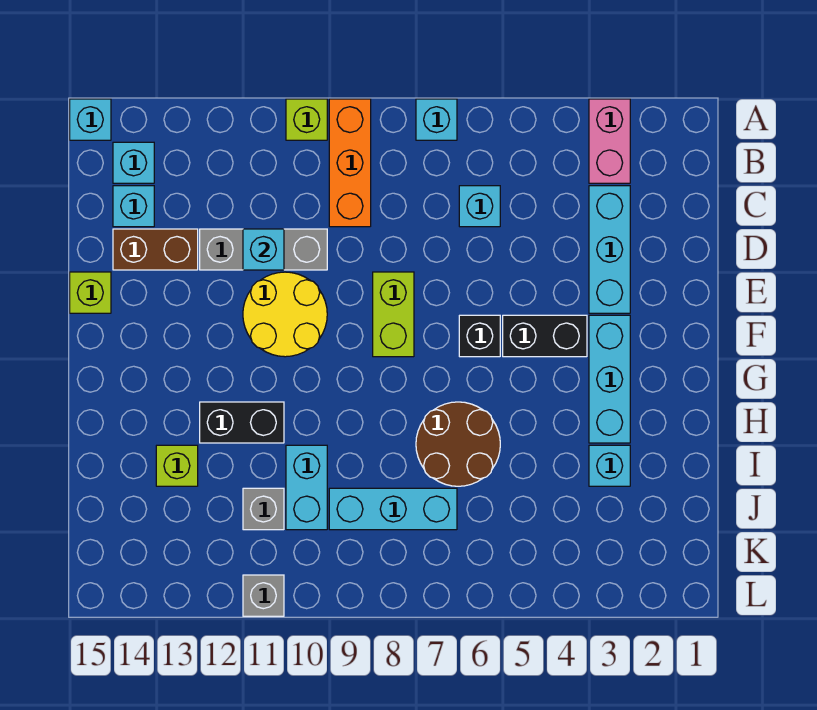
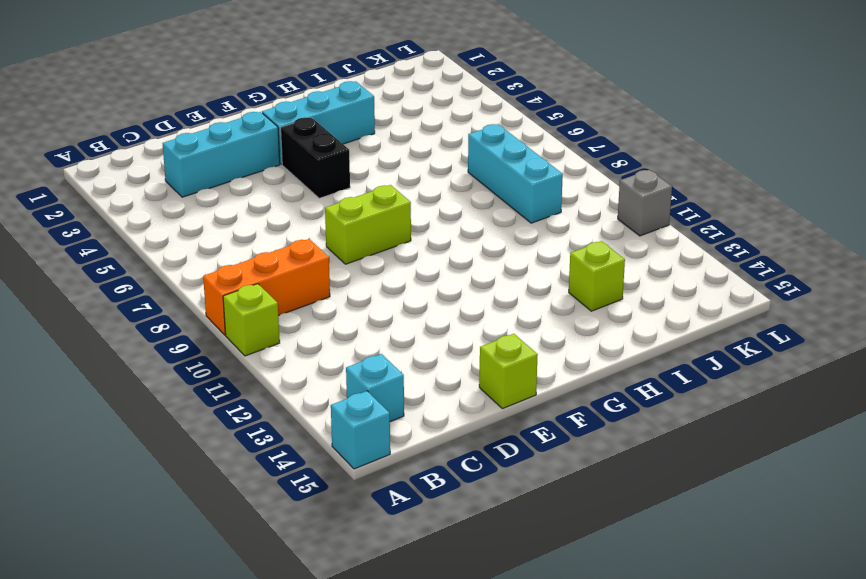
none -> pink 1x2 brick [589,99,630,183]
none -> cyan 1x1 brick [416,99,457,140]
none -> cyan 1x1 brick [459,186,500,227]

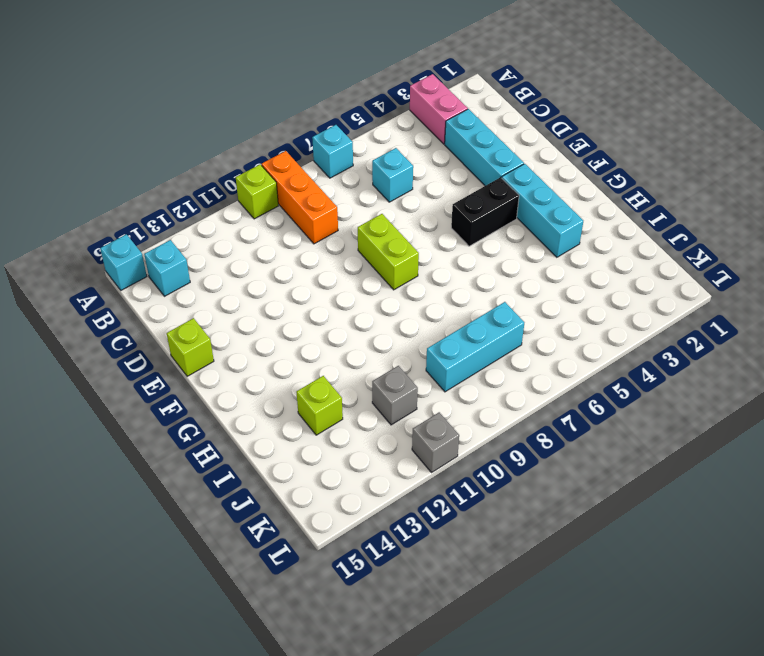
none -> cyan 1x1 brick [113,186,154,227]
none -> grey 1x3 brick [200,229,327,270]
none -> brown 1x2 brick [113,229,198,270]

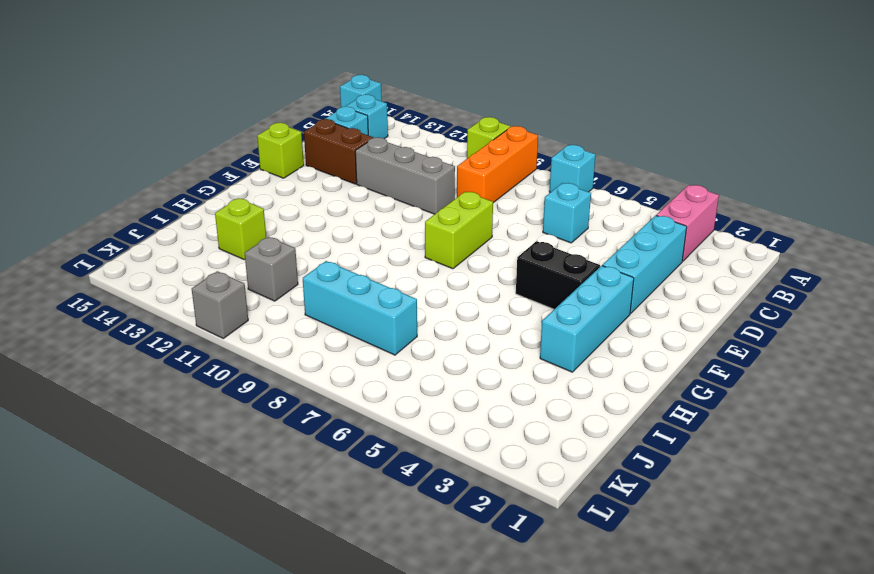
none -> yellow 2x2 round brick [243,272,327,357]
none -> black 1x1 brick [459,315,500,357]
none -> brown 2x2 round brick [416,402,500,486]

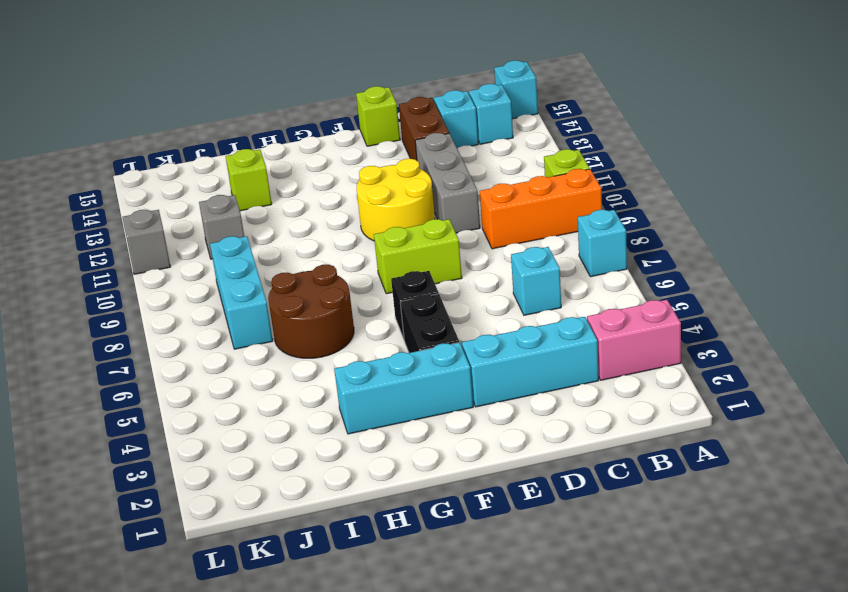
none -> black 1x2 brick [200,402,284,443]
none -> cyan 1x1 brick [589,445,630,486]
none -> cyan 1x2 brick [286,445,327,530]

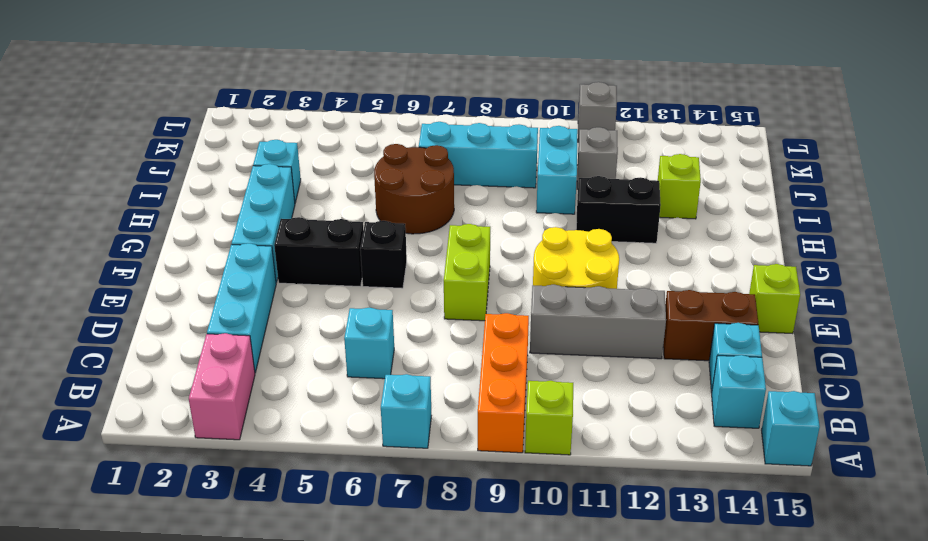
none -> cyan 1x1 brick [243,229,284,270]

